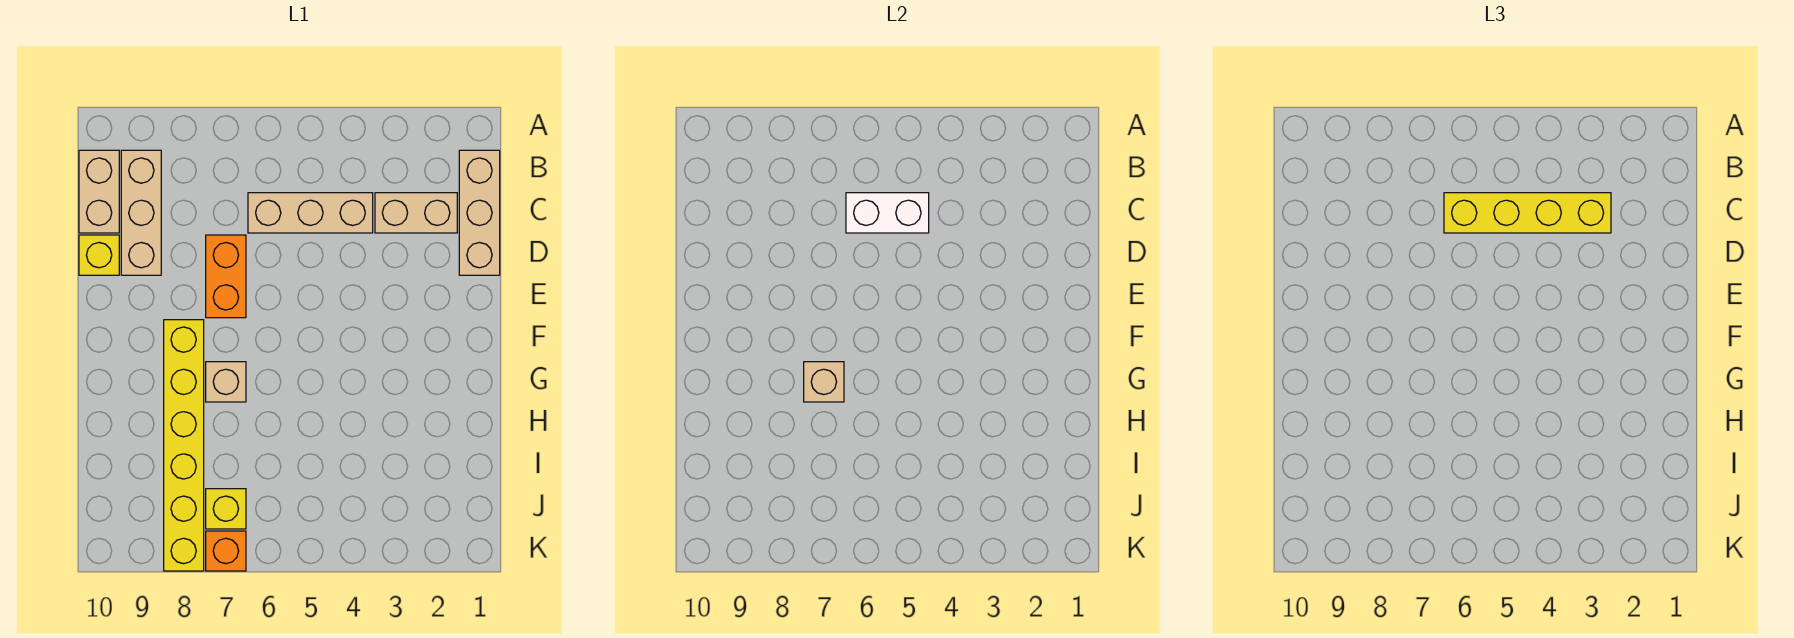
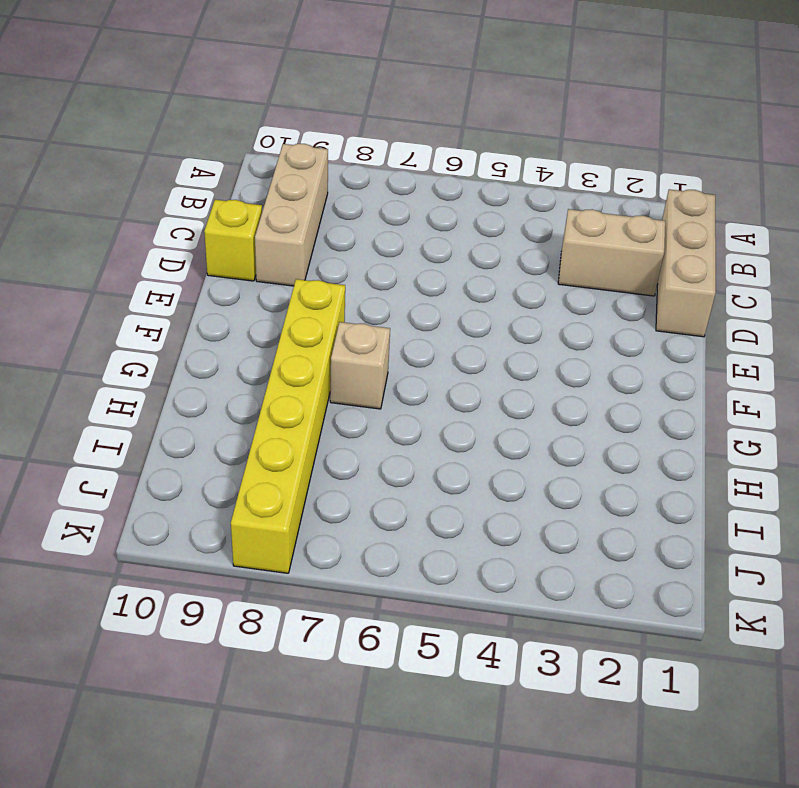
none -> tan 1x2 brick [79,150,119,233]
none -> tan 1x3 brick [248,193,373,233]
none -> orange 1x2 brick [206,235,246,318]

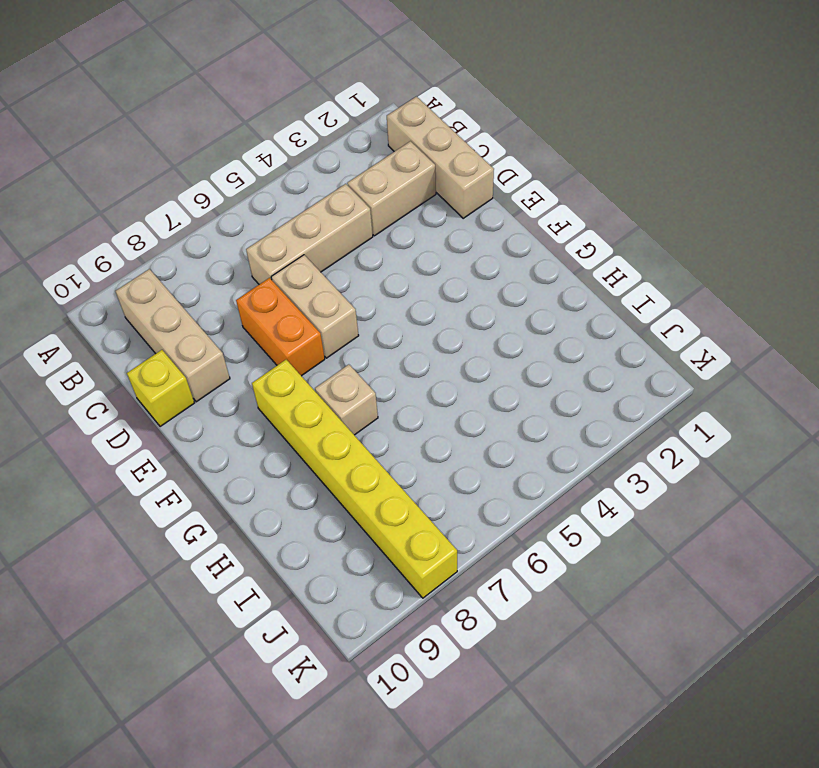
tan 1x2 brick [271,255,359,358] -> tan 1x2 brick moved to [79,150,119,233]
none -> yellow 1x1 brick [206,489,246,529]
none -> orange 1x1 brick [206,531,246,571]
none -> white 1x2 brick [846,193,929,233]

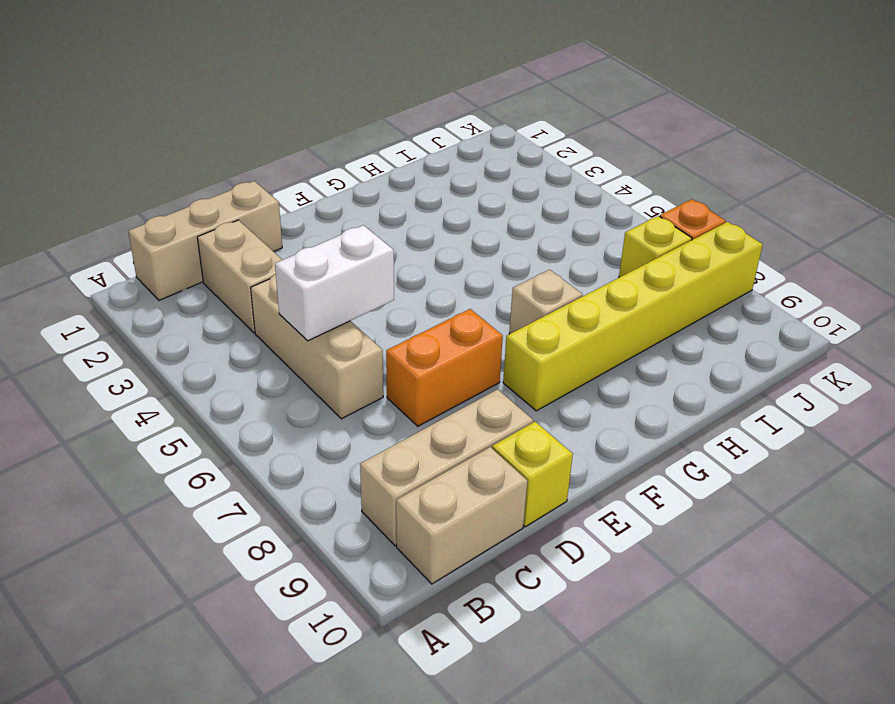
white 1x2 brick [275,225,394,341] -> white 1x2 brick turned to [846,193,929,233]
none -> tan 1x1 brick [804,362,844,402]
none -> yellow 1x4 brick [1444,193,1611,233]

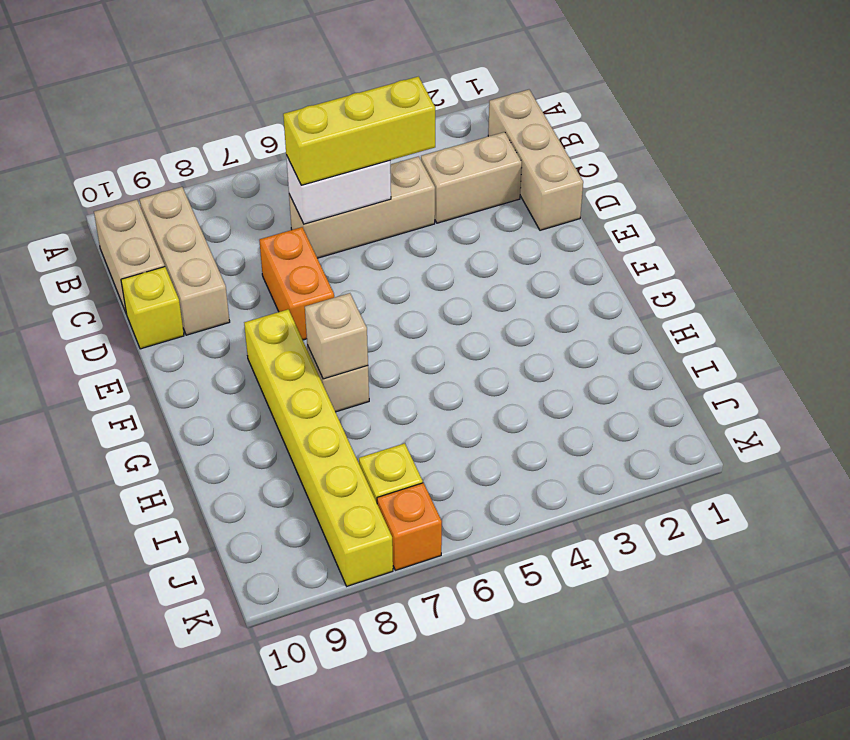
yellow 1x3 brick [283,77,435,185] -> yellow 1x4 brick [1444,193,1611,233]

